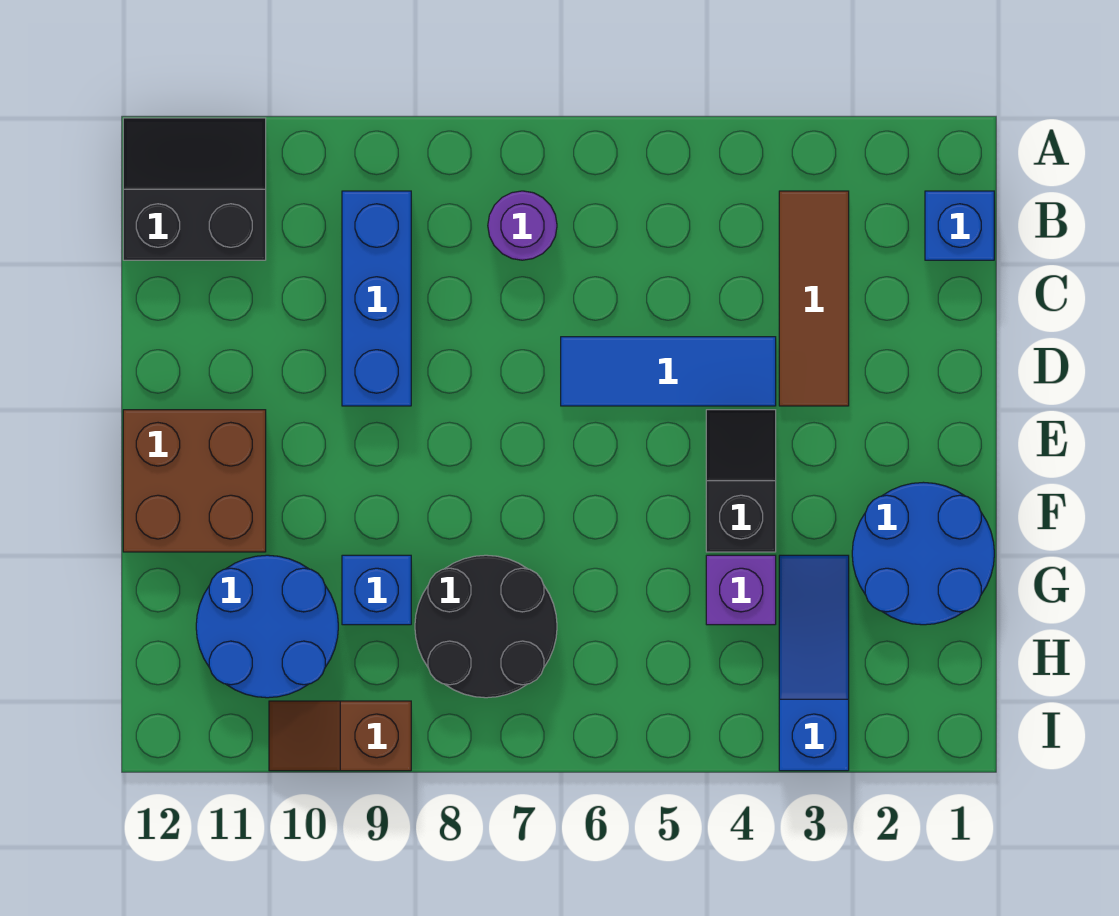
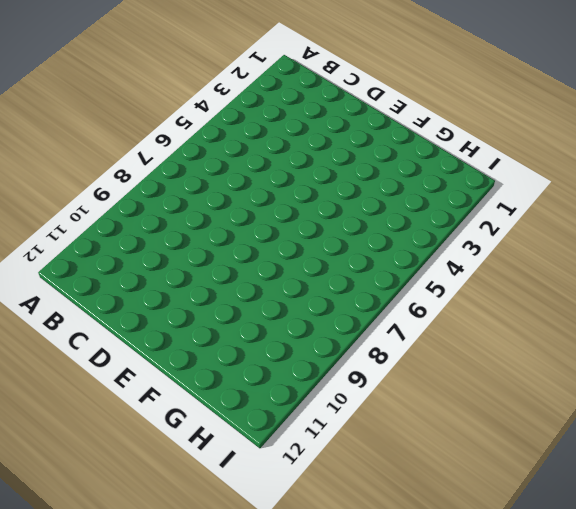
none -> black 2x2 slope [123,118,266,260]
none -> blue 1x1 brick [925,191,994,260]
none -> brown 1x3 tile [779,191,849,406]

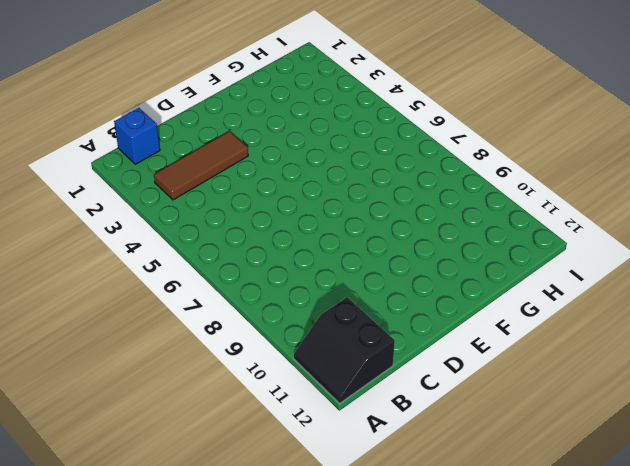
none -> purple 1x1 round brick [488,191,557,260]
none -> blue 1x3 brick [342,191,411,406]
none -> blue 1x3 tile [561,337,776,406]

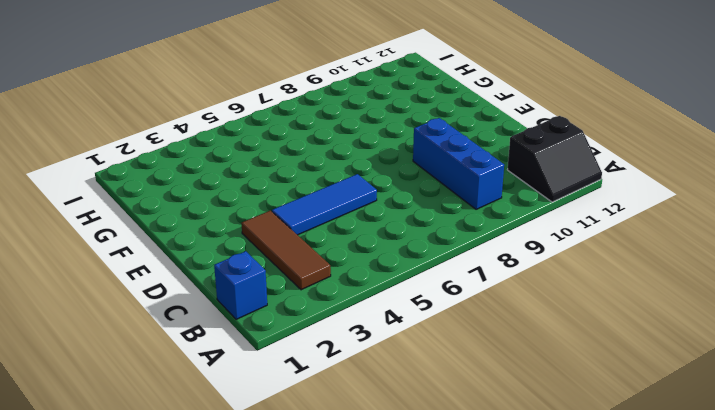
none -> purple 1x1 round brick [488,191,557,260]
none -> black 1x2 slope [706,410,776,552]
none -> brown 2x2 brick [123,410,266,552]

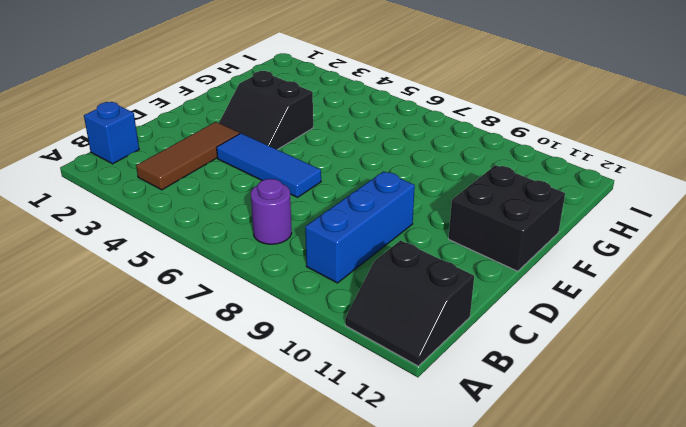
black 2x2 slope [219,71,313,150] -> black 1x2 slope [706,410,776,552]
black 2x2 brick [449,165,565,271] -> brown 2x2 brick [123,410,266,552]
none -> blue 2x2 round brick [852,482,994,625]
none -> blue 1x3 slope [779,555,849,771]
none -> purple 1x1 brick [706,555,776,625]

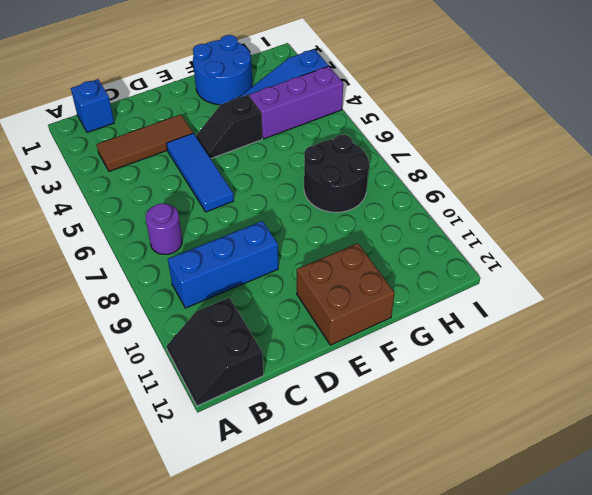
purple 1x3 brick [250,66,343,139] -> purple 1x1 brick [706,555,776,625]
none -> blue 1x1 brick [342,555,411,625]
none -> blue 2x2 round brick [196,555,338,698]
none -> brown 1x2 slope [269,701,411,771]

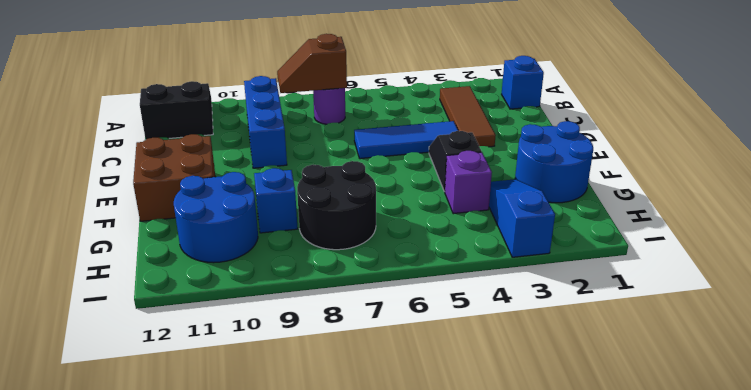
brown 1x2 slope [277,34,347,93] -> brown 1x2 slope moved to [269,701,411,771]

